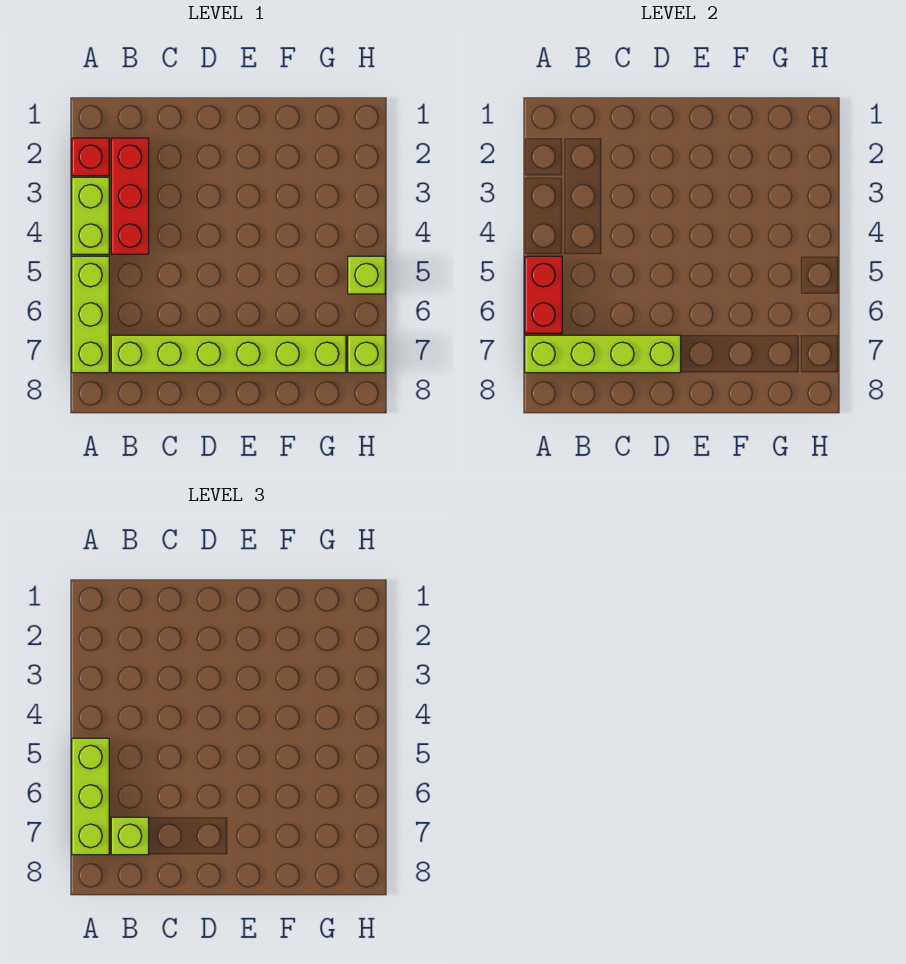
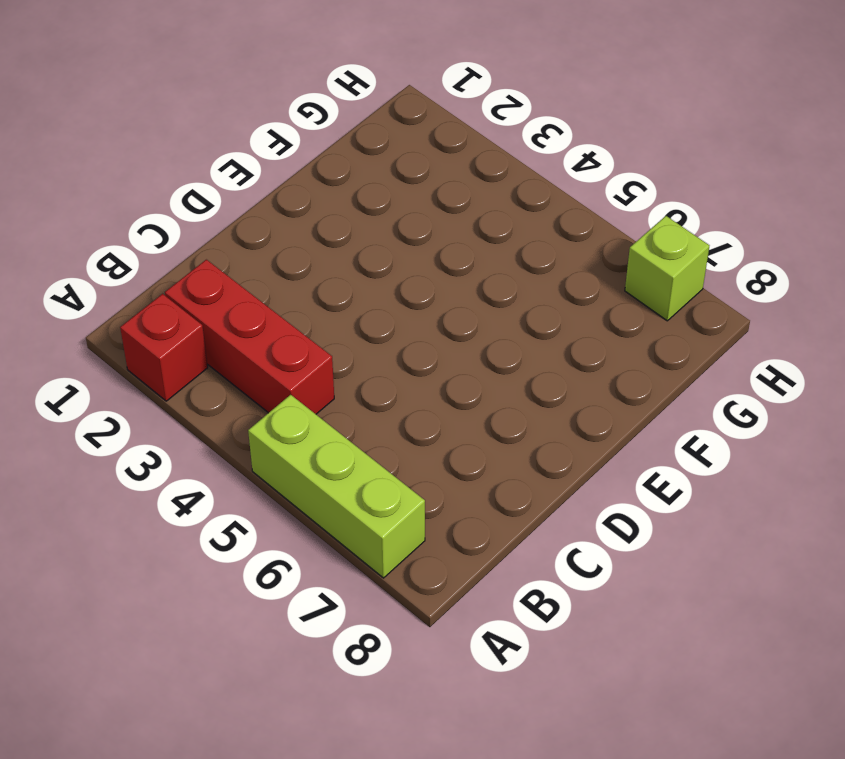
none -> lime 1x2 brick [72,177,109,254]
none -> lime 1x6 brick [111,335,346,373]

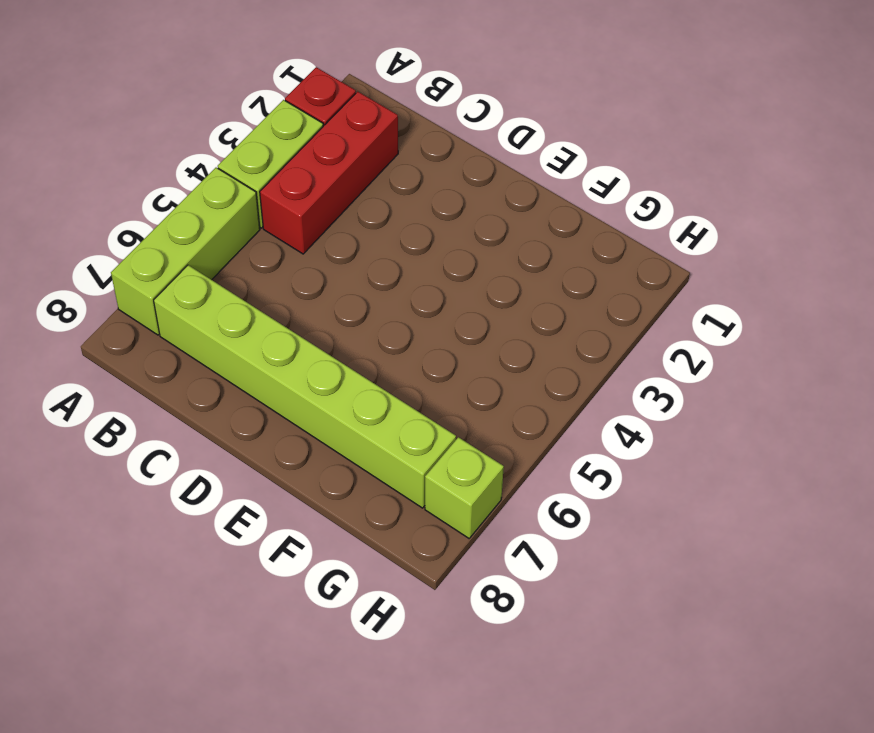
none -> lime 1x1 brick [348,256,385,294]
none -> red 1x2 brick [525,256,562,333]

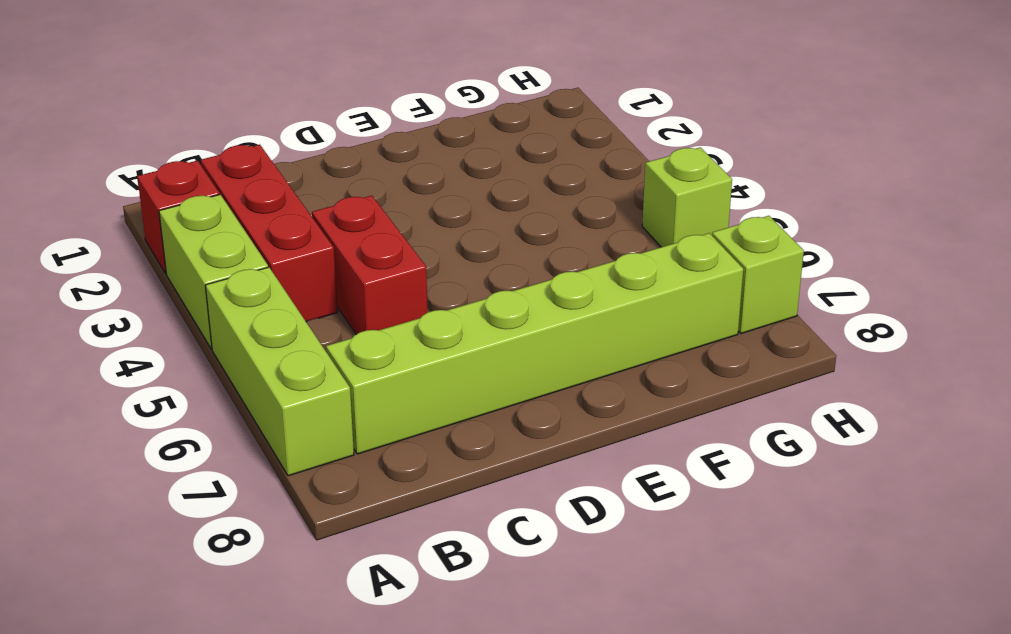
red 1x2 brick [312,196,428,334] -> red 1x2 brick moved to [525,256,562,333]
none -> lime 1x4 brick [525,335,681,373]
none -> lime 1x3 brick [72,738,109,855]

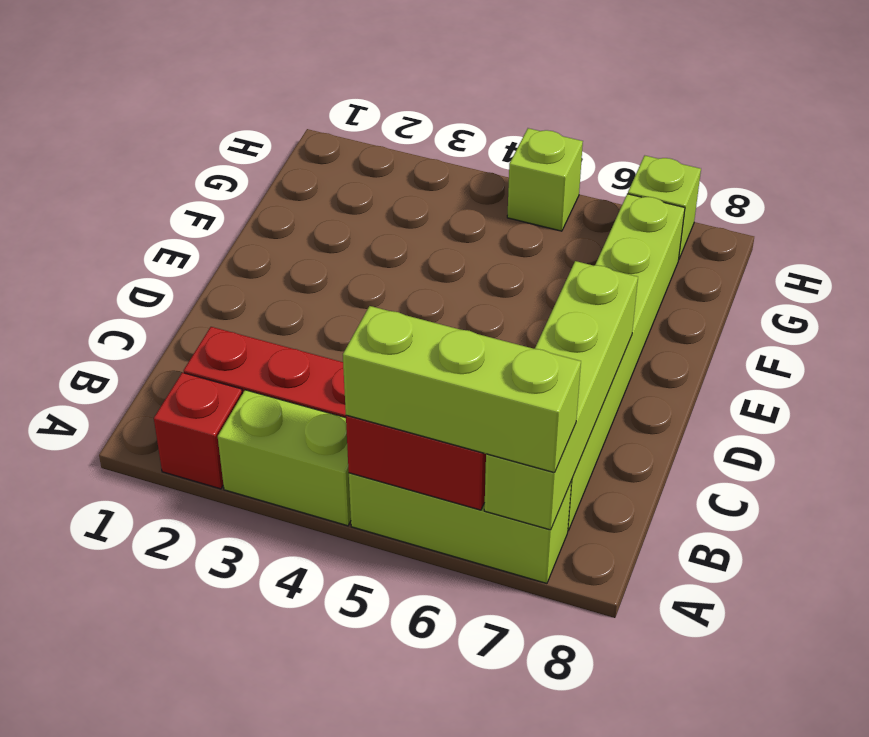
none -> lime 1x1 brick [111,817,149,855]

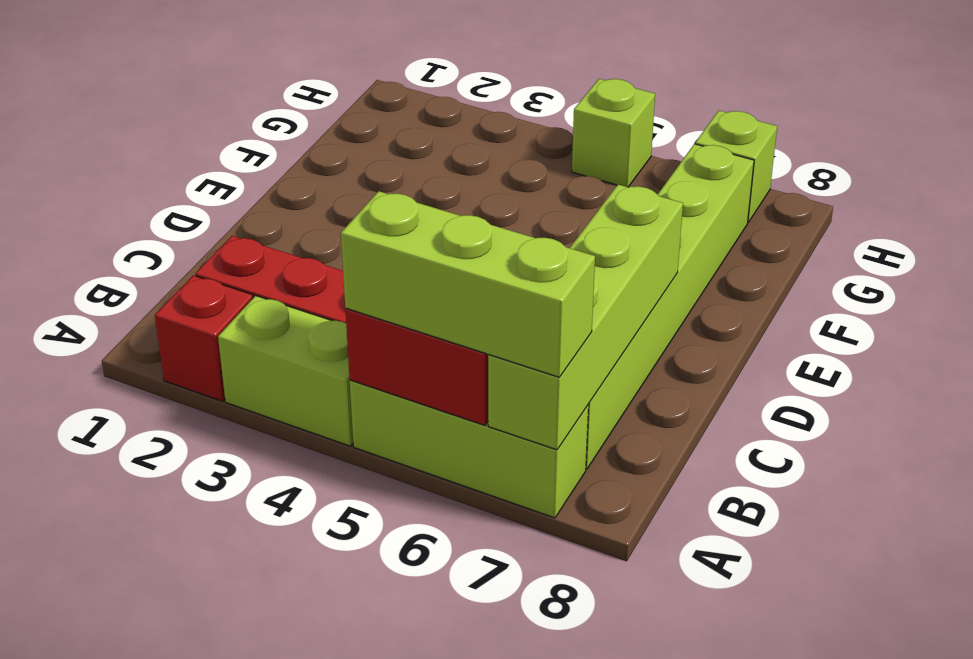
none -> lime 1x1 brick [111,817,149,855]

